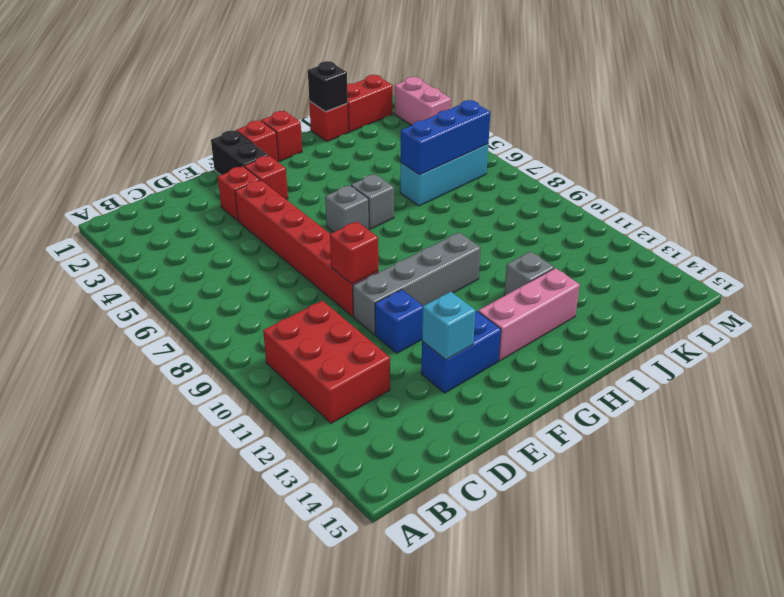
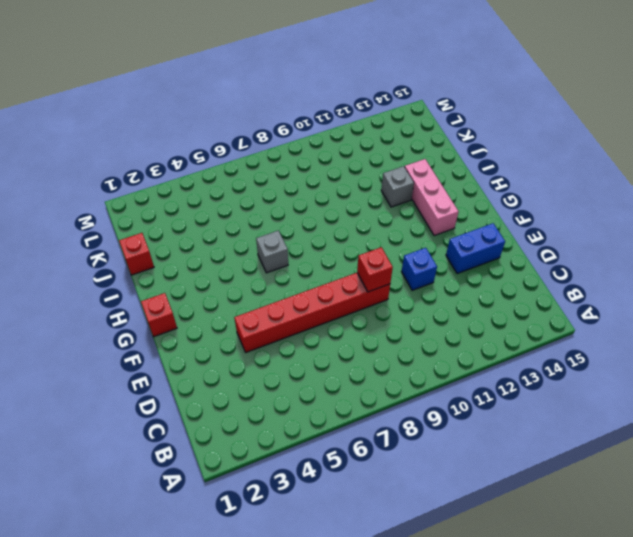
blue 1x2 brick [446,223,505,274] -> blue 1x2 brick turned to [421,311,501,393]
none -> red 2x3 brick [263,301,390,423]
none -> red 1x1 brick [218,166,260,221]
none -> grey 1x4 brick [353,232,481,335]

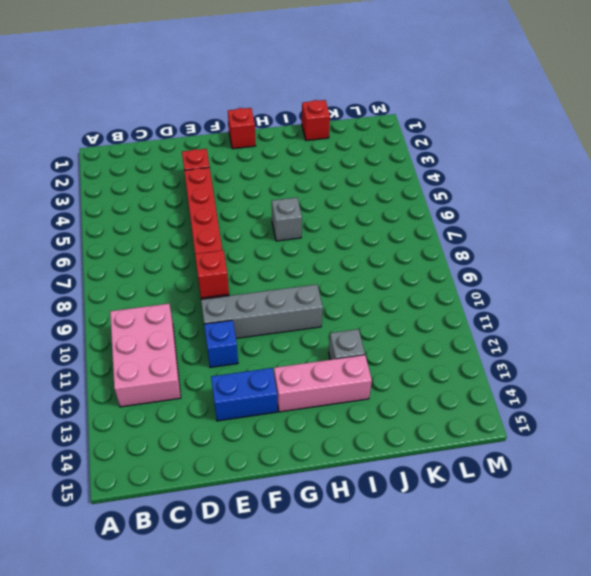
pink 2x3 brick [110,304,181,407] -> red 2x3 brick [263,301,390,423]
none -> black 1x2 brick [211,130,268,175]
none -> red 1x1 brick [244,155,288,200]
none -> grey 1x1 brick [325,185,369,232]

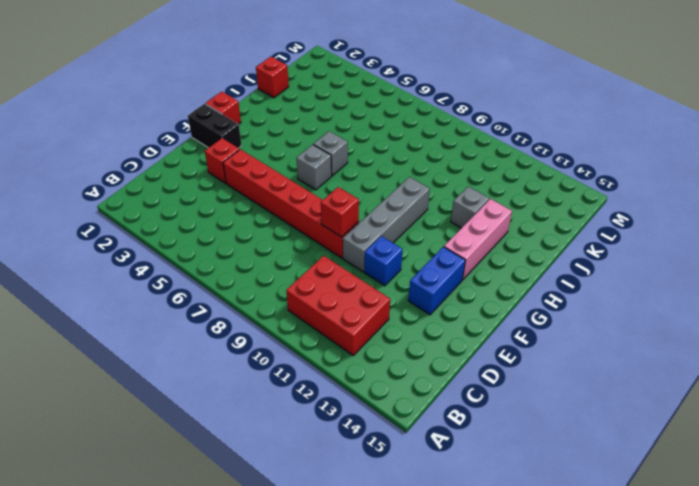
none -> red 1x1 brick [244,155,288,200]
none -> red 1x1 brick [261,111,302,161]
none -> cyan 1x3 brick [400,144,488,206]

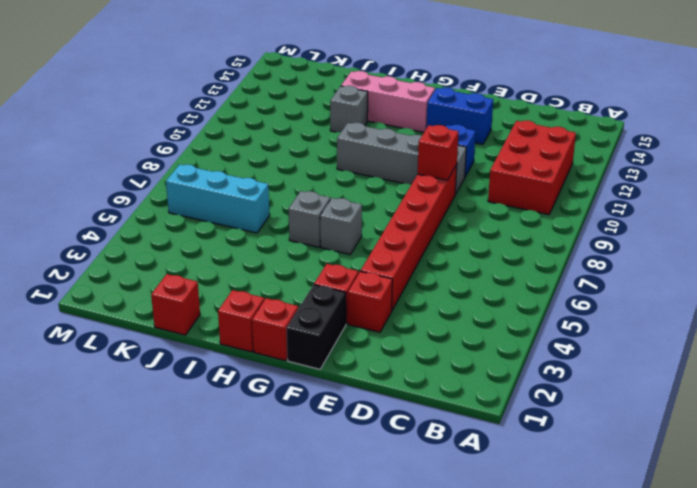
none -> red 1x2 brick [347,75,393,132]
none -> pink 1x2 brick [395,77,451,125]
none -> cyan 1x1 brick [422,292,475,360]

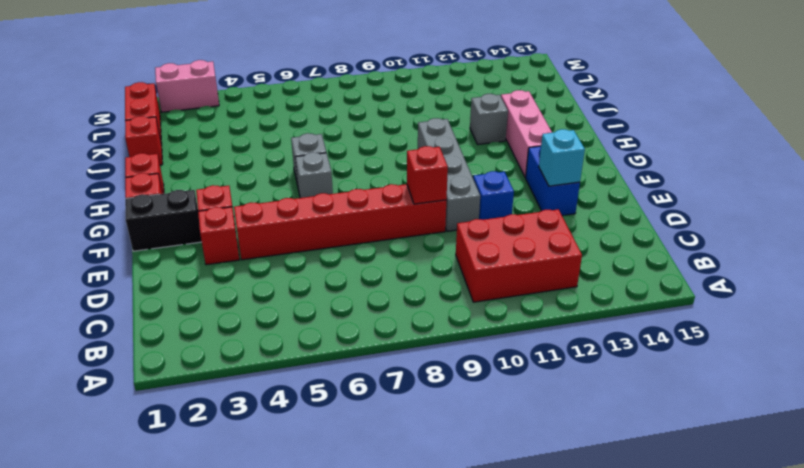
none -> cyan 1x3 brick [400,144,488,206]
none -> black 1x1 brick [308,61,348,112]
none -> blue 1x3 brick [401,100,490,175]

